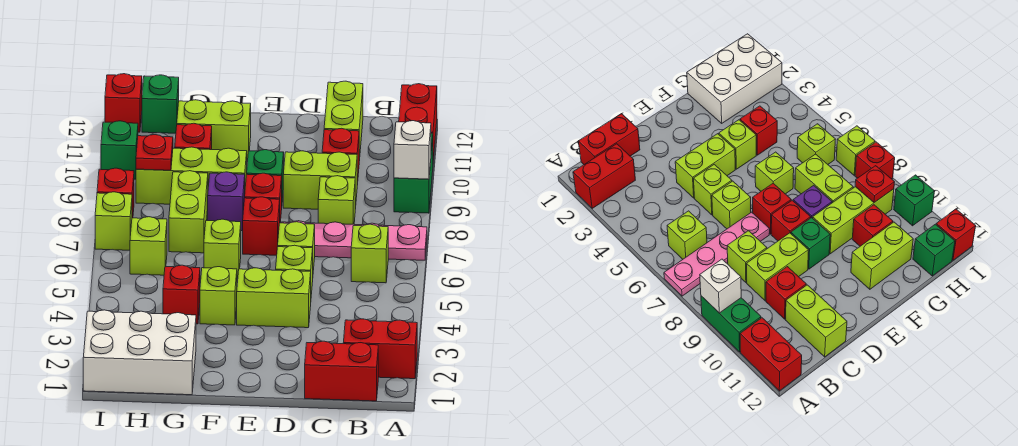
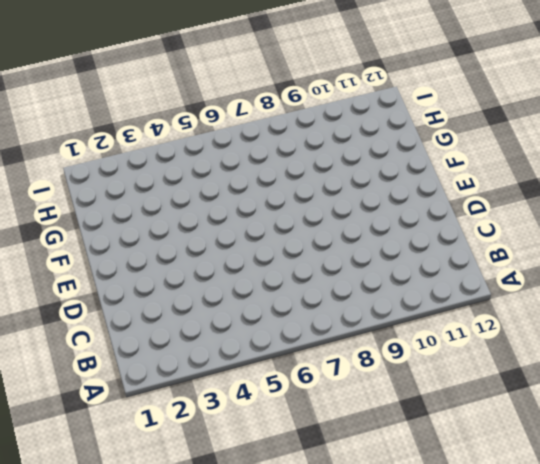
none -> red 1x2 brick [343,319,417,379]
none -> pink 1x4 plate [281,221,427,260]
none -> green 1x2 brick [394,133,433,213]
none -> red 1x2 brick [399,84,437,160]

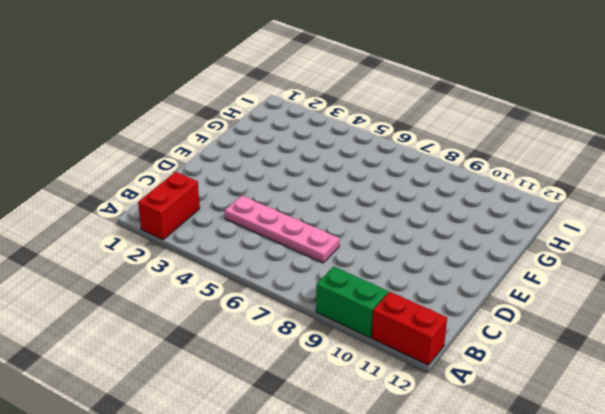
pink 1x4 plate [225,195,339,263] -> pink 1x4 plate turned to [281,221,427,260]
none -> red 1x2 brick [305,341,378,401]
none -> lime 1x1 brick [351,224,388,283]
none -> lime 1x1 brick [318,176,355,224]
none -> lime 1x2 brick [283,151,357,209]

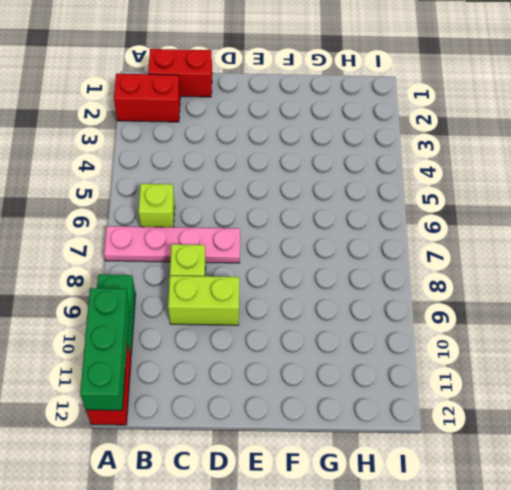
green 1x3 brick [80,288,130,410] -> none
none -> red 1x1 brick [322,128,359,185]
none -> lime 1x2 brick [324,81,363,161]
none -> lime 1x2 brick [237,268,311,328]
none -> lime 1x1 brick [276,245,313,294]

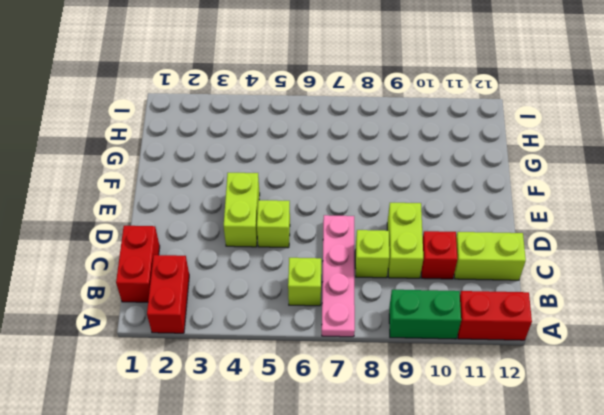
none -> lime 1x1 brick [278,222,315,270]
none -> red 1x1 brick [243,197,280,255]
none -> red 1x1 brick [245,173,282,222]
none -> green 1x1 brick [247,150,284,198]

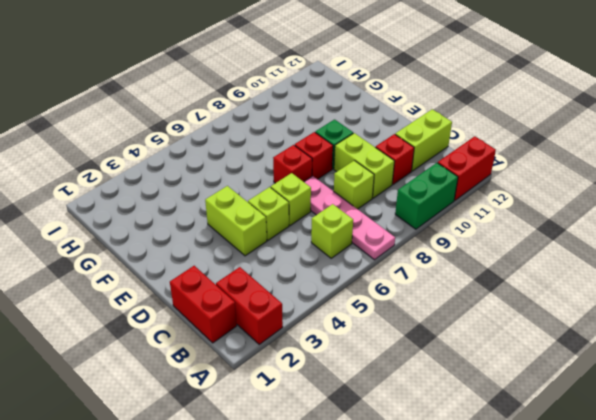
none -> lime 1x1 brick [200,267,237,325]
none -> lime 1x1 brick [204,219,241,278]
none -> purple 1x1 brick [208,172,245,231]
none -> lime 1x3 brick [136,147,247,204]

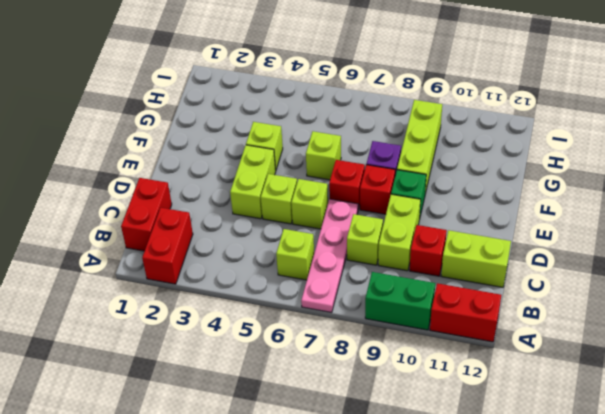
none -> lime 1x2 brick [177,100,251,160]
none -> white 2x3 brick [83,310,196,395]
none -> red 1x1 brick [163,265,200,324]
none -> lime 1x2 brick [169,171,208,253]

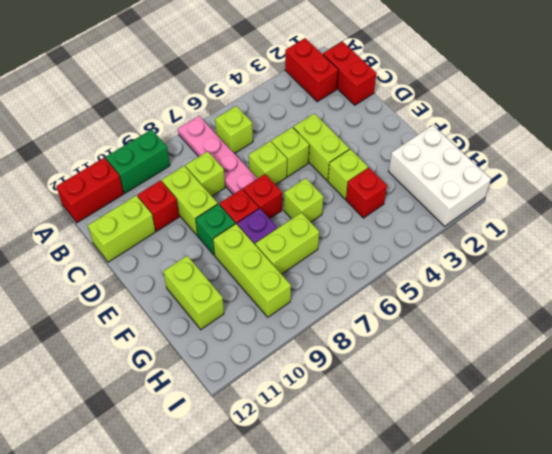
none -> red 1x1 brick [175,123,212,150]
none -> lime 1x1 brick [130,217,167,275]
none -> green 1x1 brick [142,75,179,133]
none -> lime 1x1 brick [95,192,132,250]

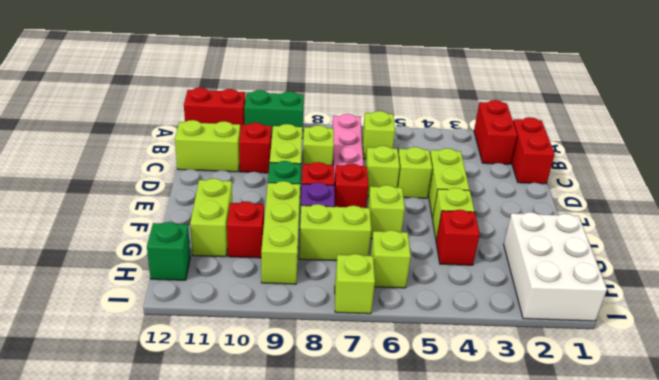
none -> red 1x1 brick [97,168,134,218]
none -> green 1x1 brick [101,121,138,179]
none -> red 1x1 brick [105,74,142,132]
none -> white 1x1 brick [394,121,431,179]

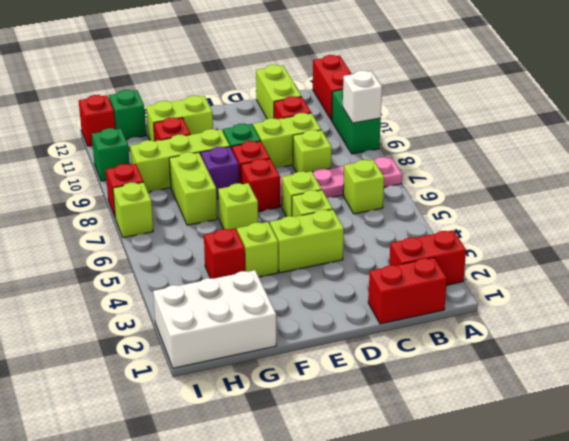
none -> lime 1x1 brick [130,217,167,275]
none -> red 1x1 plate [136,135,173,170]

